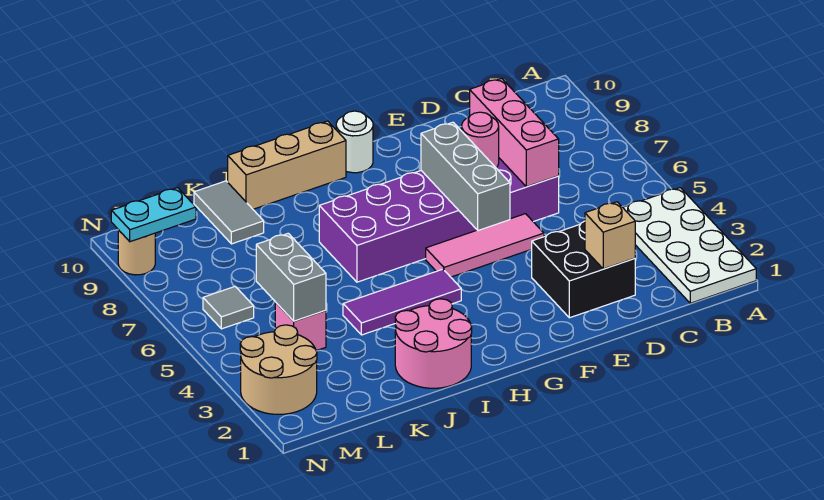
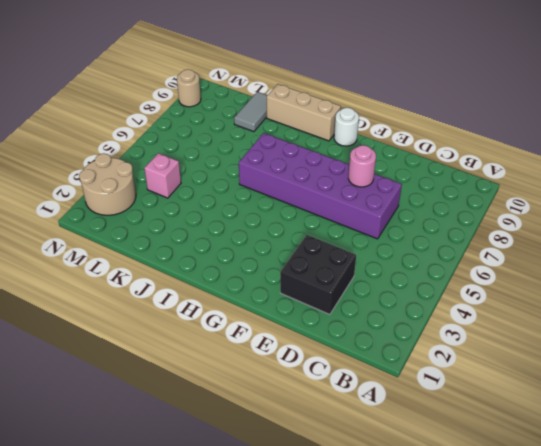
none -> white 2x4 plate [623,188,756,303]
none -> pink 1x3 tile [426,214,544,277]
none -> purple 1x3 tile [343,269,461,335]

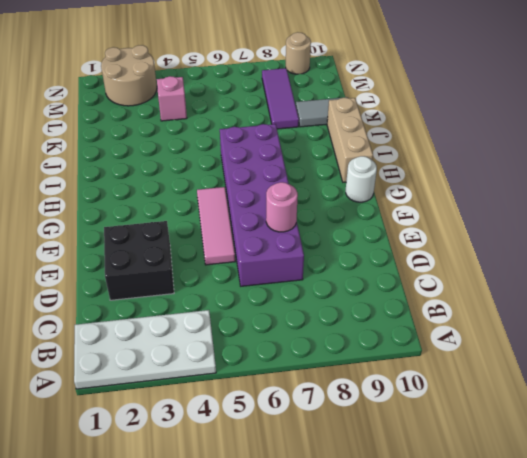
purple 1x3 tile [262,68,299,129] -> purple 1x3 tile moved to [343,269,461,335]
none -> pink 2x2 round brick [395,299,472,388]
none -> grey 1x1 tile [203,287,254,329]
none -> tan 1x1 brick [585,202,635,269]

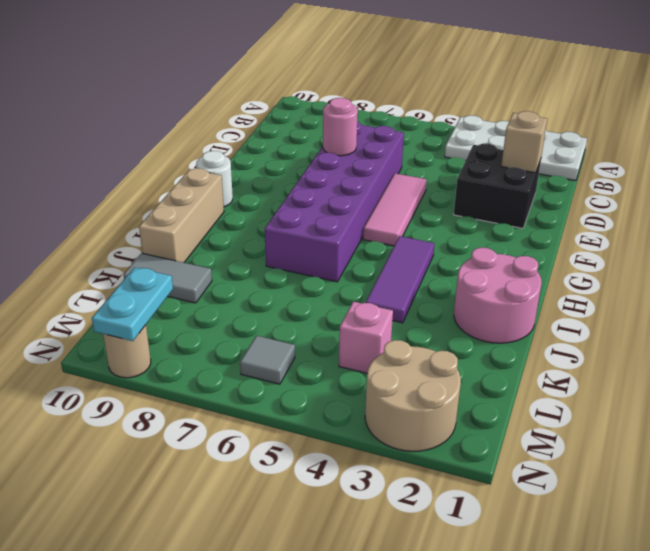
none -> pink 1x3 brick [470,78,559,187]
none -> grey 1x3 brick [421,122,510,230]
none -> grey 1x2 brick [256,233,326,321]

